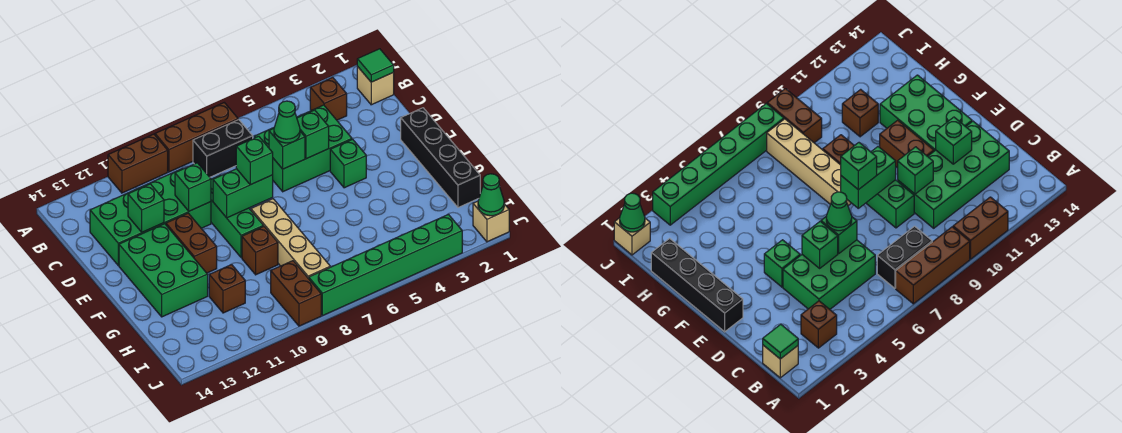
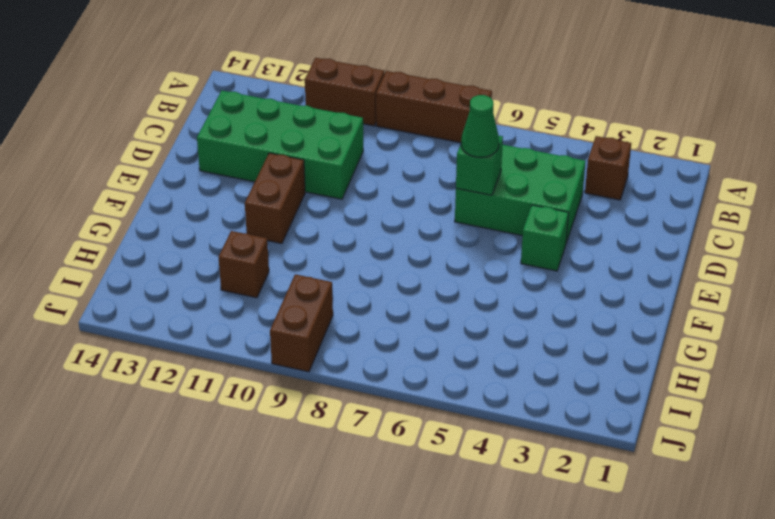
none -> tan 1x1 brick [357,67,394,105]
none -> black 1x2 brick [193,119,253,177]
none -> green 1x3 brick [211,175,263,258]

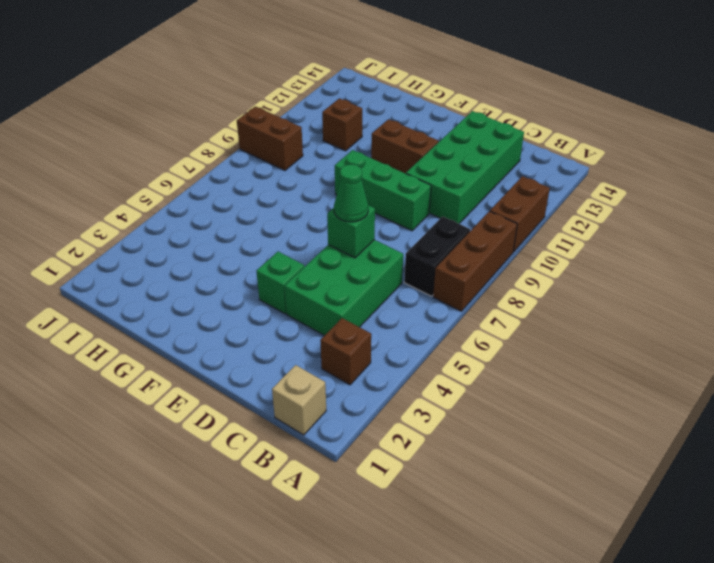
none -> black 1x4 brick [401,108,480,207]
none -> green 2x3 brick [119,224,208,317]
none -> tan 1x4 brick [251,199,330,279]

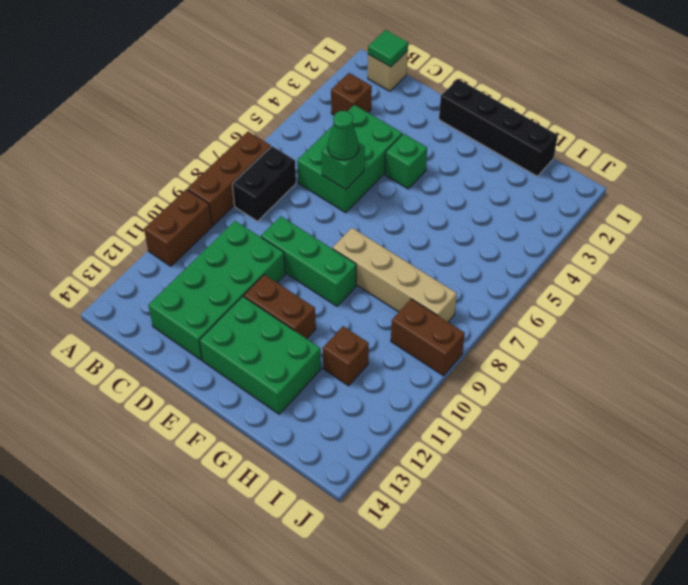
none -> brown 1x1 brick [242,226,278,275]
none -> tan 1x1 brick [473,201,509,242]
none -> green 1x6 brick [309,214,462,316]

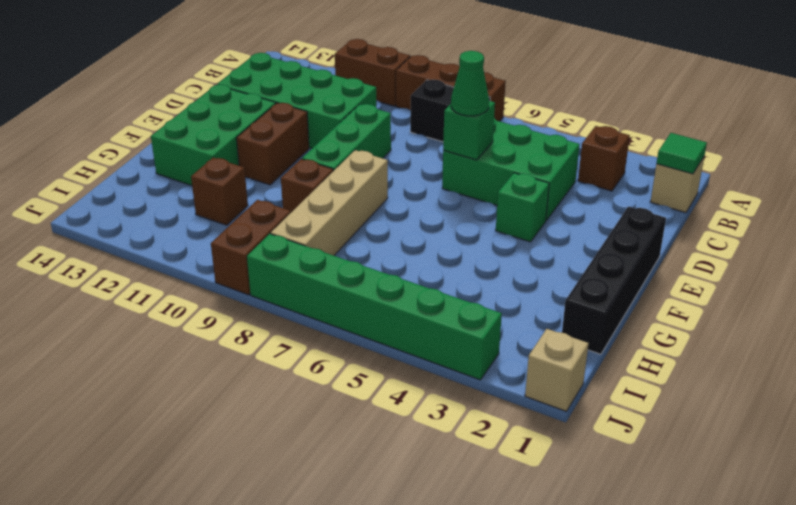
none -> green 1x1 brick [297,110,329,159]
none -> green 1x1 brick [175,163,211,211]
none -> green 1x1 brick [128,184,164,232]

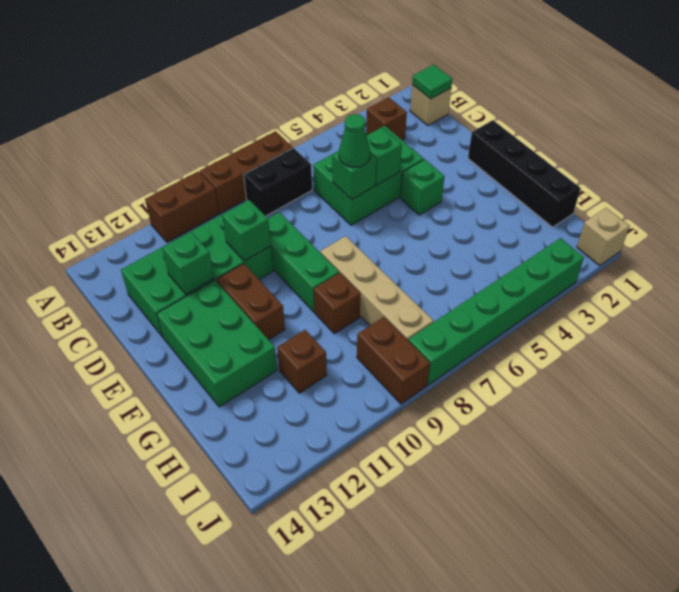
none -> green 1x2 brick [213,169,273,218]
none -> green 1x1 cone [478,174,504,216]
none -> green 1x1 brick [236,136,273,185]

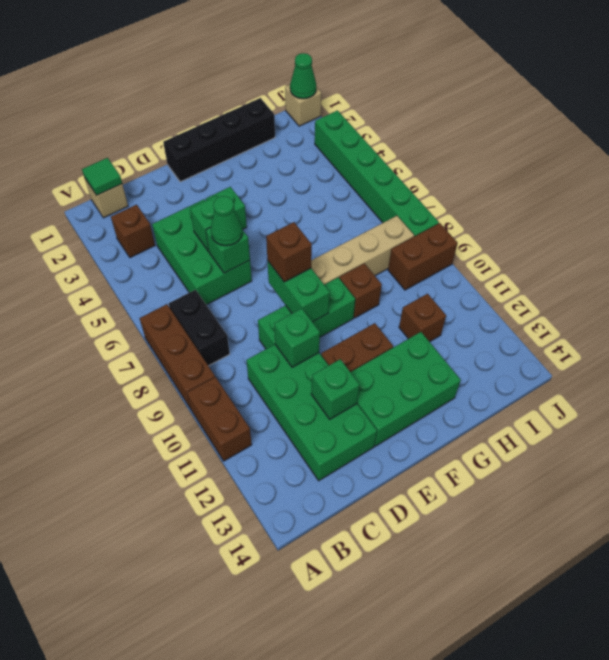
brown 1x1 brick [266,222,312,282] -> green 1x1 brick [236,136,273,185]

